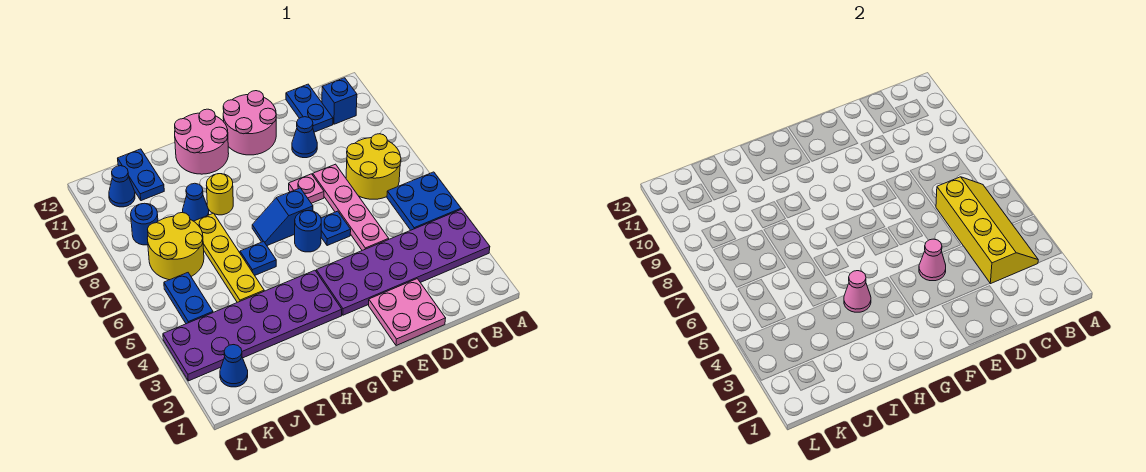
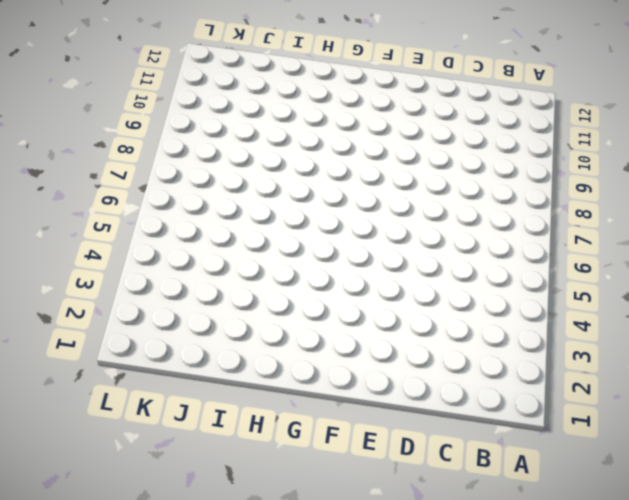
none -> purple 2x6 plate [316,209,490,315]
none -> blue 2x2 plate [387,172,461,230]
none -> yellow 2x2 round brick [346,134,401,199]

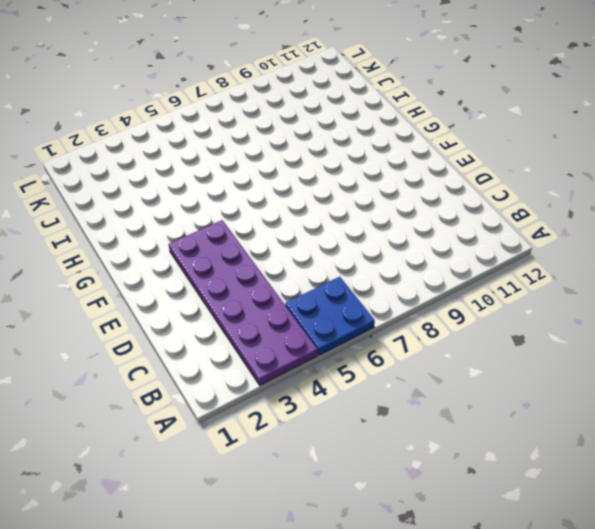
none -> yellow 2x2 round brick [346,134,401,199]
none -> blue 1x1 brick [322,78,357,124]
none -> blue 1x2 plate [286,84,333,132]

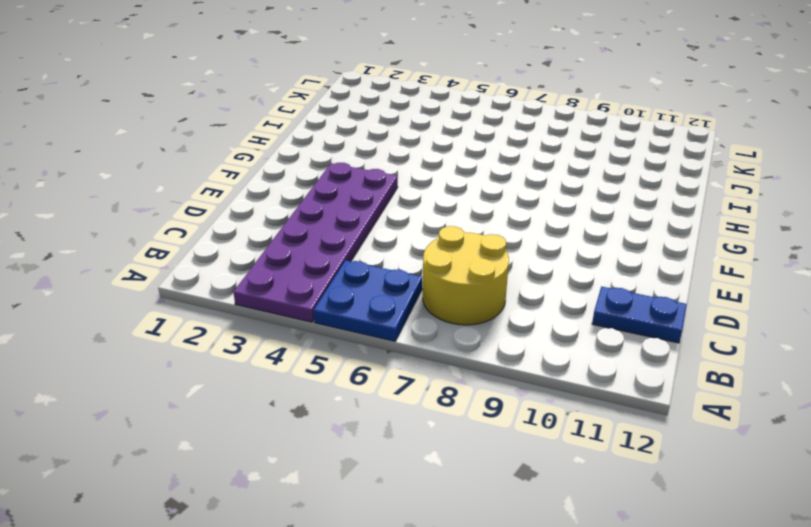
none -> blue 1x1 brick [322,78,357,124]
none -> pink 2x2 plate [369,279,446,346]
none -> pink 1x4 plate [313,164,389,250]

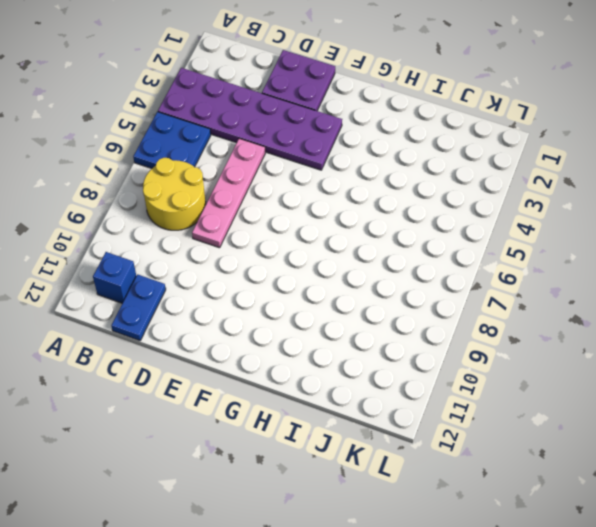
purple 2x2 plate [262,50,335,111] -> pink 2x2 plate [369,279,446,346]
none -> blue 1x1 cone [292,117,317,158]
none -> blue 1x1 plate [321,211,351,246]
none -> pink 1x1 plate [289,174,324,203]

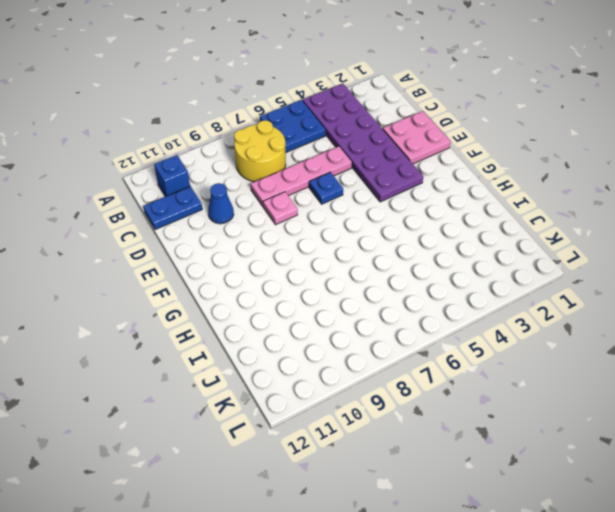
none -> pink 2x2 round brick [223,91,276,155]
none -> blue 1x1 round brick [295,211,321,252]
none -> blue 1x2 slope [252,188,313,246]

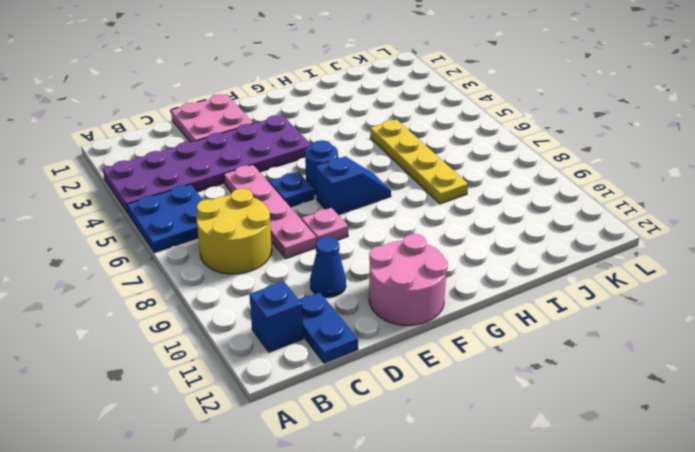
none -> purple 2x6 plate [163,270,342,381]
none -> pink 2x2 round brick [175,109,229,174]
none -> blue 1x1 plate [240,241,276,275]

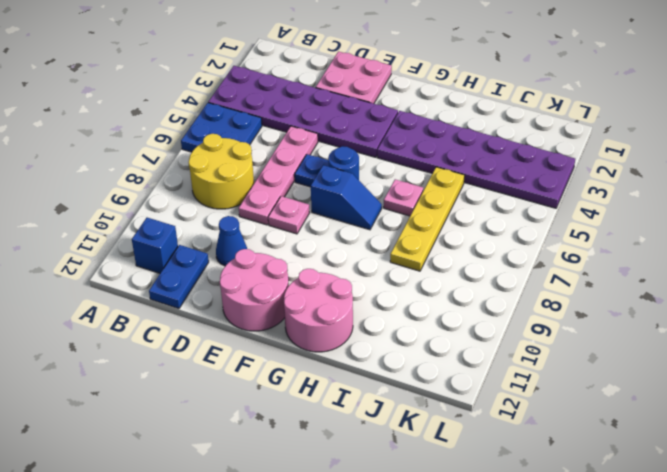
pink 1x1 plate [384,179,423,216] -> blue 1x1 plate [240,241,276,275]
none -> yellow 1x1 round brick [206,174,233,215]
none -> blue 1x1 cone [182,183,209,221]
none -> yellow 2x2 round brick [147,213,204,280]

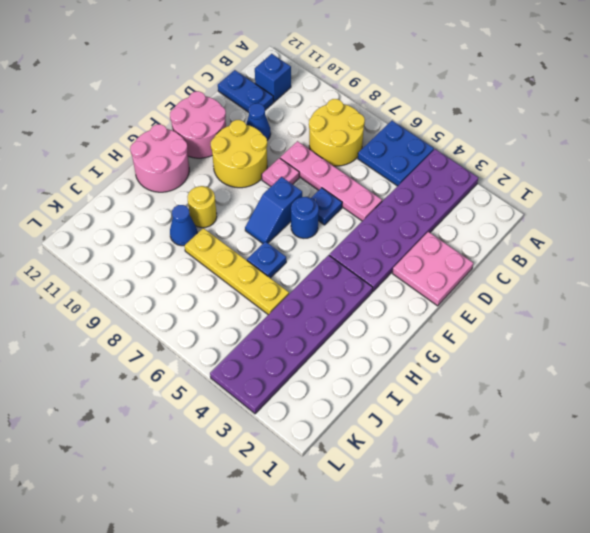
yellow 2x2 round brick [211,120,267,188] -> yellow 2x2 round brick moved to [147,213,204,280]
none -> blue 1x2 plate [118,149,164,201]
none -> blue 1x1 cone [220,345,248,387]
none -> blue 1x2 plate [164,273,213,324]

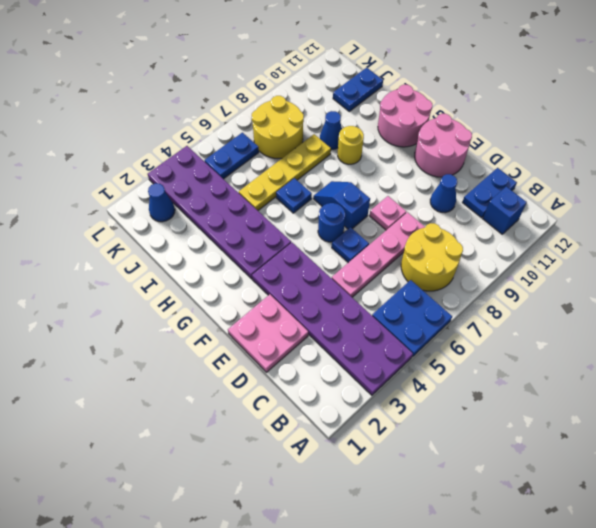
none -> blue 1x1 round brick [131,203,158,245]
none -> blue 1x1 cone [109,166,135,207]
none -> yellow 2x4 slope [936,177,1038,284]

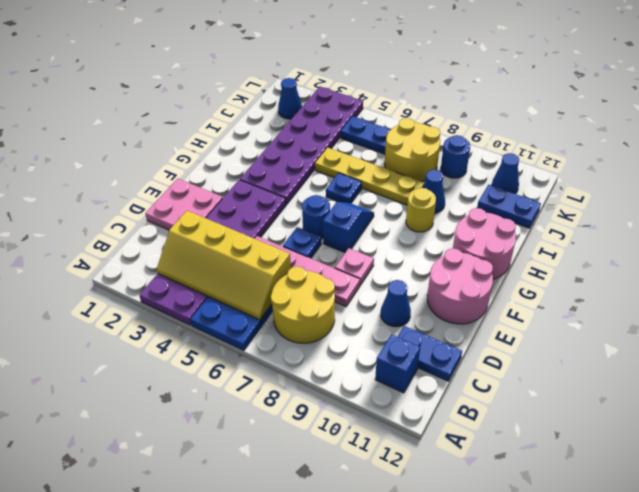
none -> pink 1x1 cone [919,239,946,281]
none -> pink 1x1 cone [844,271,871,312]

